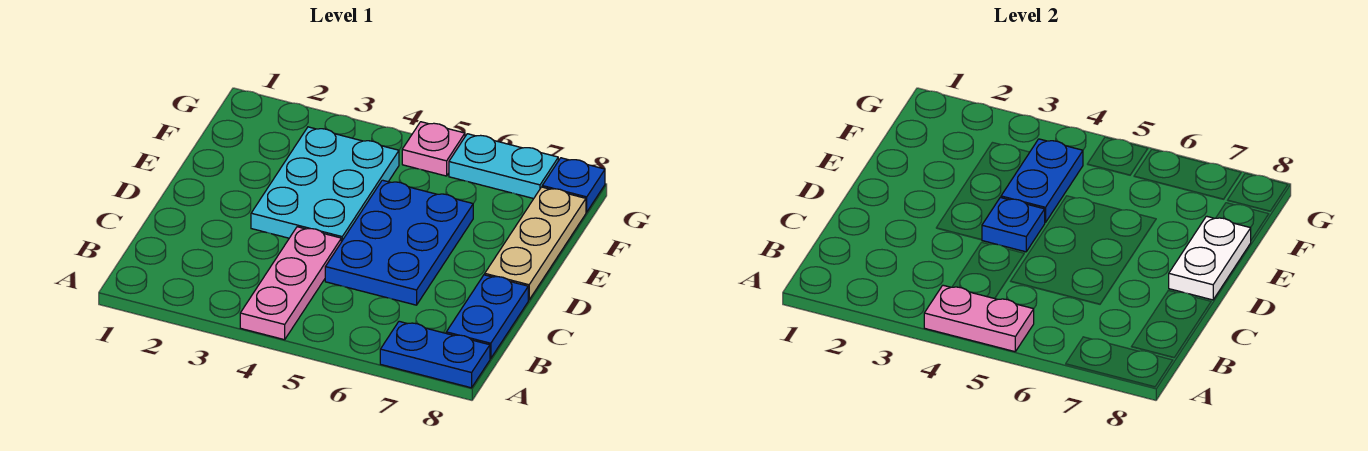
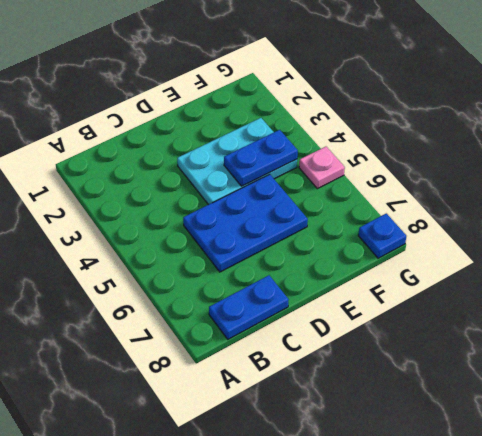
none -> pink 1x3 plate [240,227,341,340]
none -> blue 1x2 plate [380,321,490,388]
none -> tan 1x3 plate [485,187,586,300]

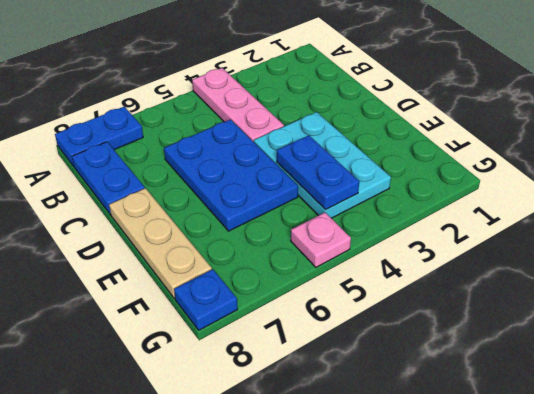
none -> cyan 1x2 plate [449,134,558,199]
none -> pink 1x2 plate [924,285,1034,352]
none -> blue 1x1 plate [982,197,1045,252]

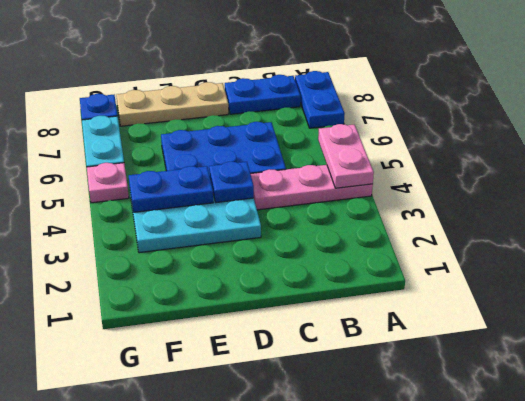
none -> white 1x2 plate [1169,216,1251,300]

